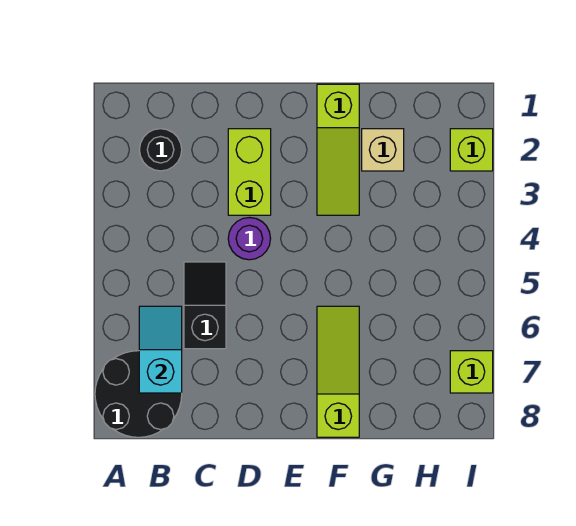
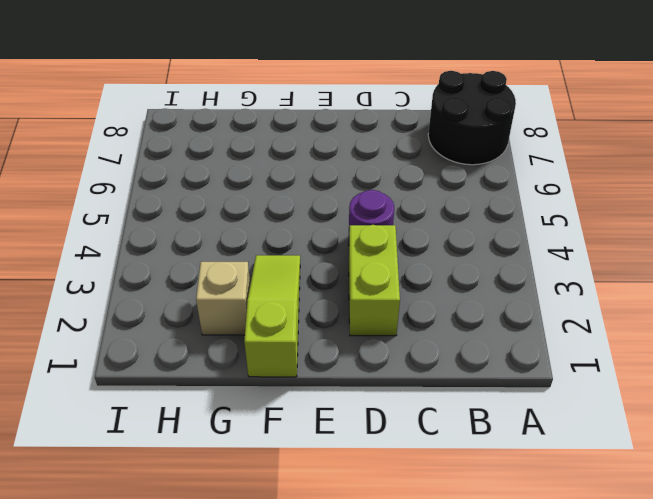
none -> black 1x1 round brick [139,129,182,171]
none -> black 1x2 slope [184,262,226,349]

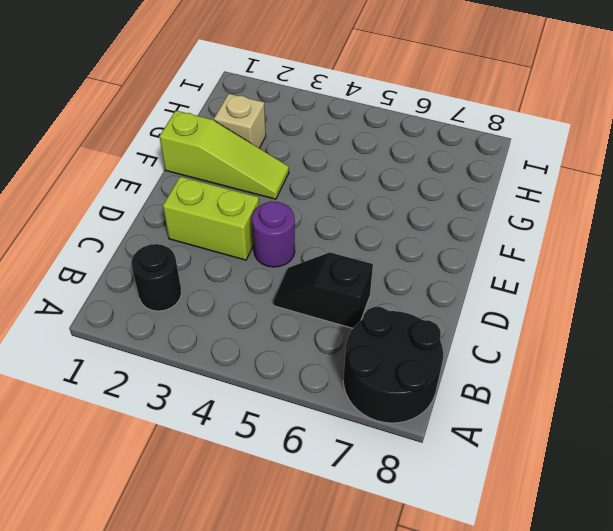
none -> lime 1x3 slope [317,306,359,437]
none -> lime 1x1 brick [450,129,493,171]

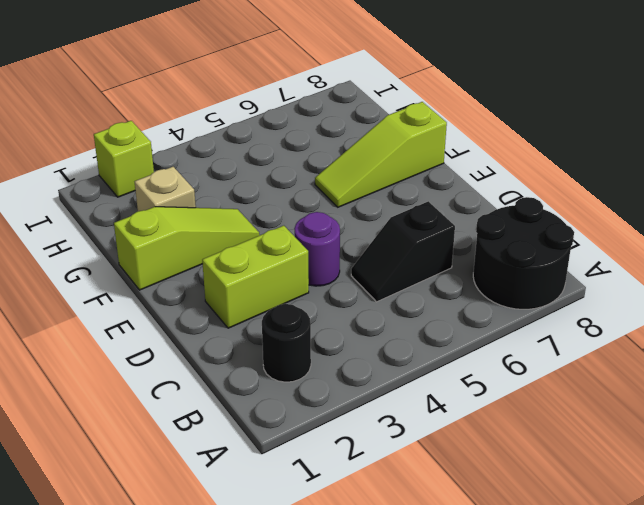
none -> lime 1x1 brick [450,351,493,393]
none -> cyan 1x2 slope [139,306,182,393]

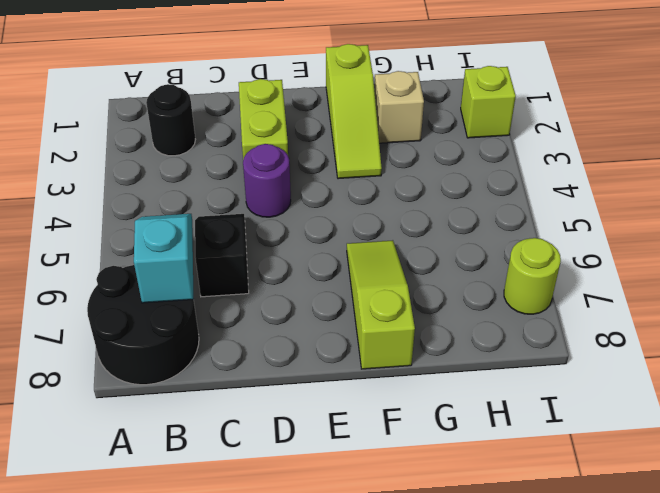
lime 1x1 round brick [504,238,561,314] -> lime 1x1 brick [450,351,493,393]

